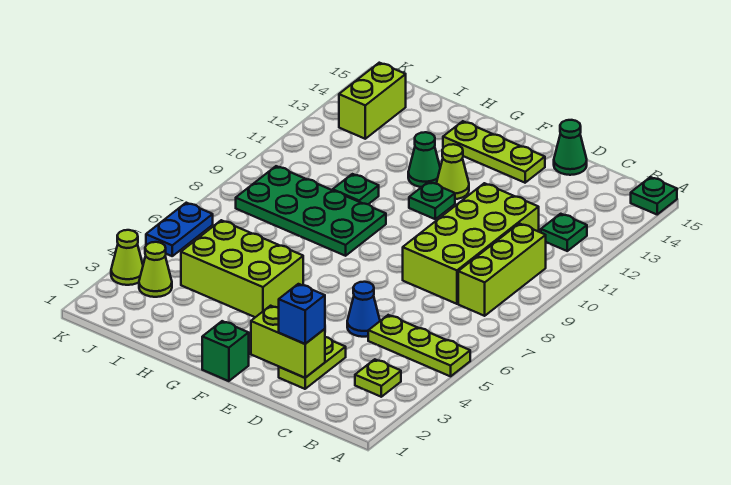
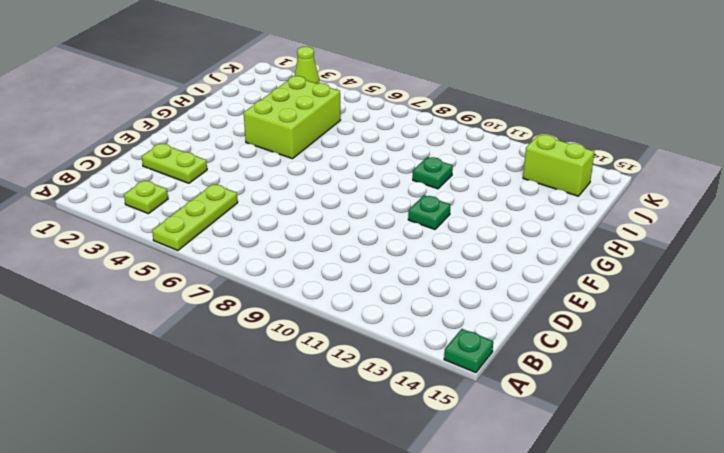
none -> lime 1x3 brick [458,223,546,316]
none -> green 1x1 plate [541,214,587,251]
none -> lime 2x4 brick [403,183,539,304]

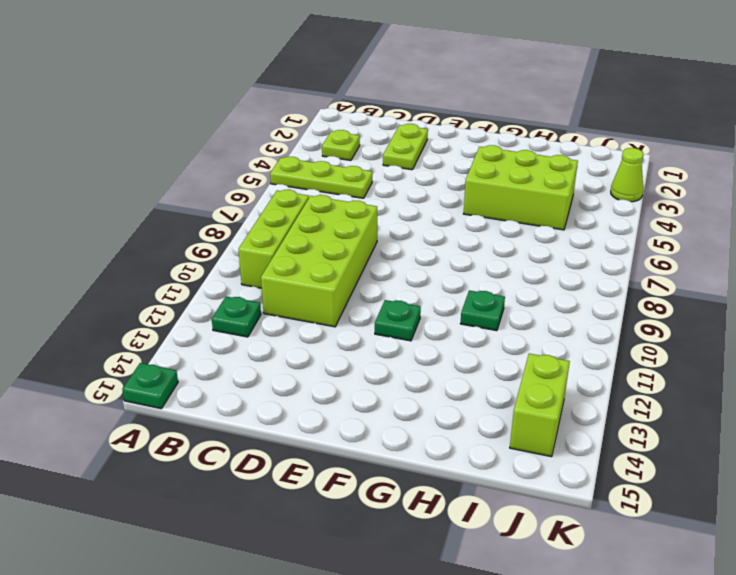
none -> blue 1x1 cone [347,282,380,337]
none -> green 1x1 cone [554,120,587,175]
none -> lime 1x3 plate [443,121,545,183]

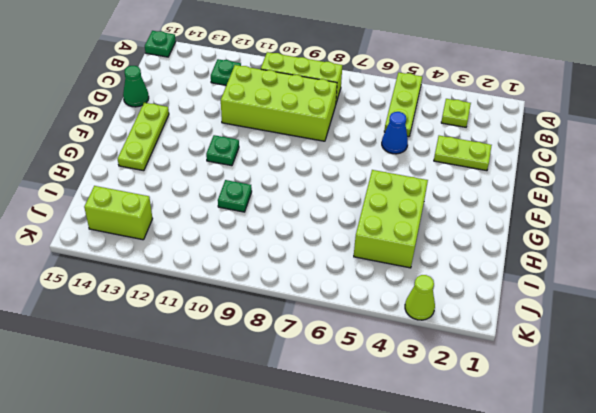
none -> green 1x1 brick [202,321,249,381]
none -> lime 1x1 cone [436,144,469,199]
none -> green 2x4 plate [236,166,386,256]

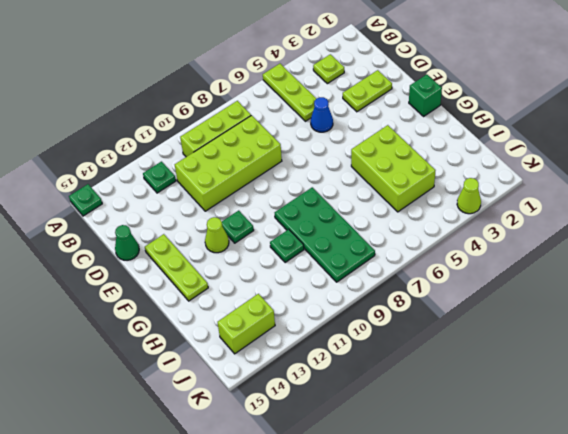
none -> green 1x1 cone [408,132,440,187]
none -> lime 1x1 cone [139,242,172,297]
none -> blue 1x2 plate [146,203,213,256]

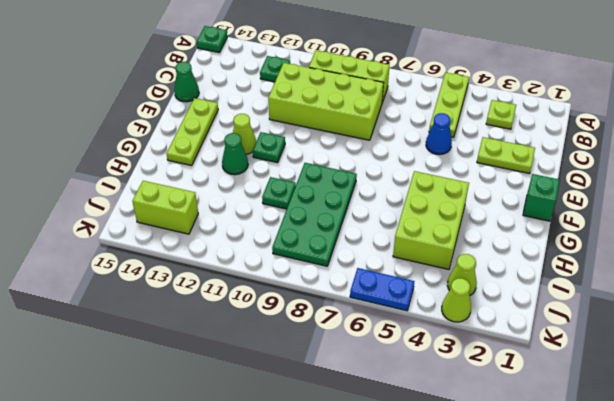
none -> lime 1x2 brick [251,306,325,378]
none -> blue 1x1 brick [279,284,325,344]

